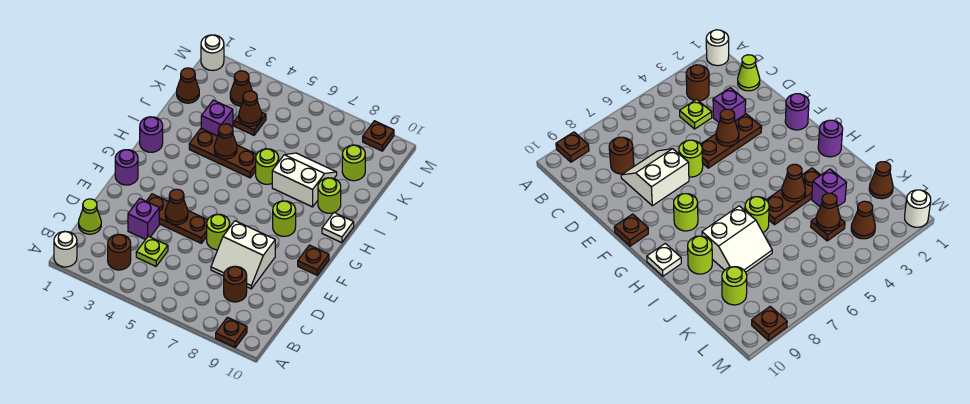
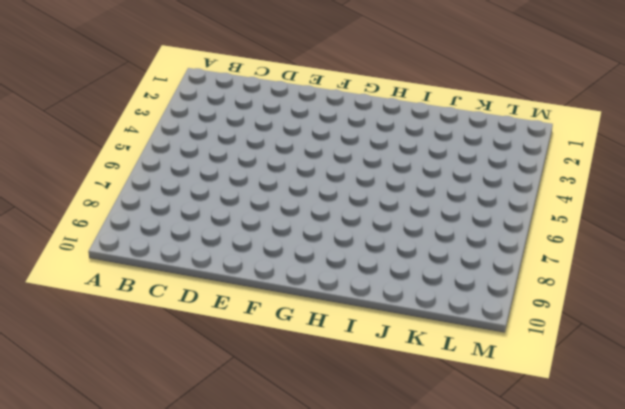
none -> white 1x1 round brick [54,231,77,267]
none -> brown 1x1 plate [216,317,247,347]
none -> brown 1x1 round brick [108,234,131,270]

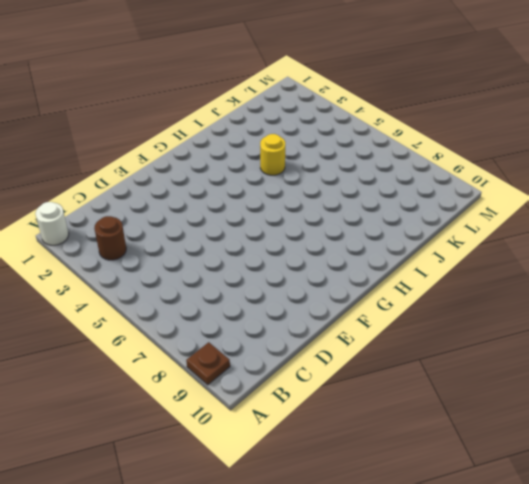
yellow 1x1 round brick [260,134,285,175] -> brown 1x3 plate [189,128,257,178]
none -> lime 1x1 cone [79,199,101,234]
none -> lime 1x1 plate [136,236,168,266]
none -> brown 1x1 round brick [224,266,247,302]

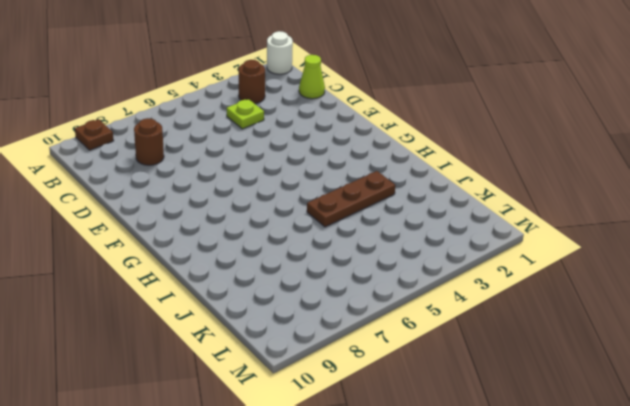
none -> purple 1x1 brick [128,199,159,240]
none -> white 2x2 slope [211,221,275,289]
none -> brown 1x3 plate [147,194,207,243]

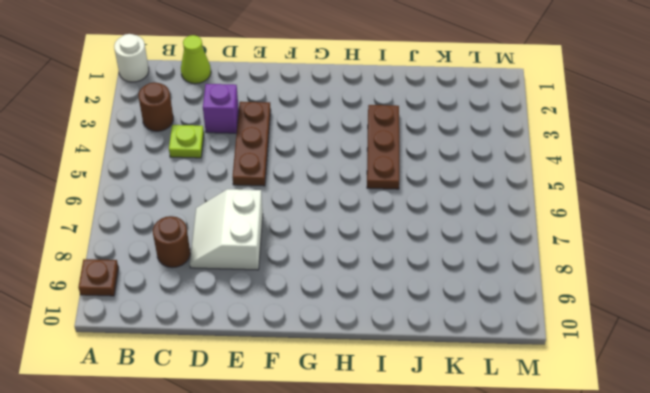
none -> lime 1x1 round brick [207,214,230,250]
none -> purple 1x1 round brick [115,150,138,185]
none -> brown 1x1 plate [298,245,329,275]

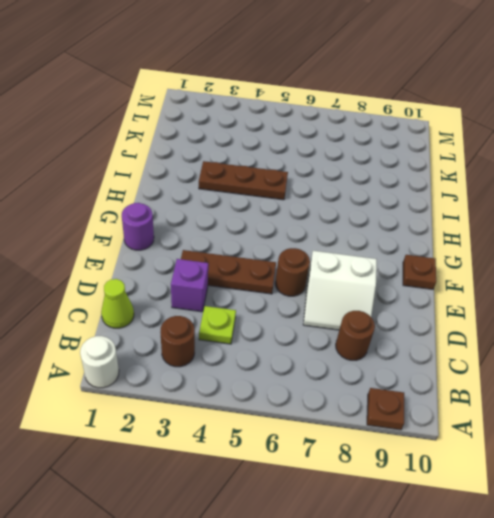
brown 1x1 round brick [275,248,310,296] -> lime 1x1 round brick [207,214,230,250]
none -> lime 1x1 round brick [273,201,296,236]
none -> purple 1x1 round brick [140,117,163,152]
none -> white 1x1 plate [322,212,354,243]

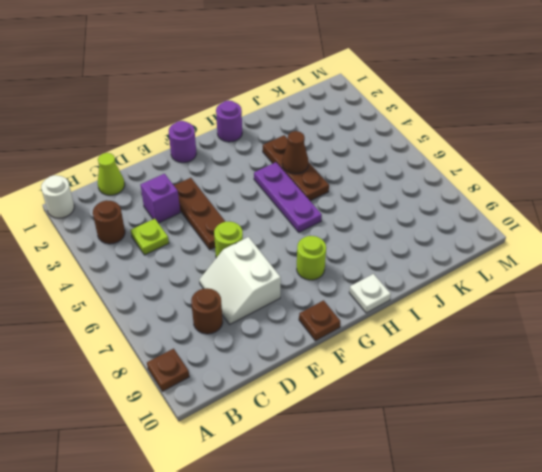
purple 1x3 plate [254,162,322,232] -> none
none -> lime 1x1 round brick [256,149,279,184]
none -> white 2x2 slope [272,153,337,207]
none -> lime 1x1 round brick [318,178,341,213]

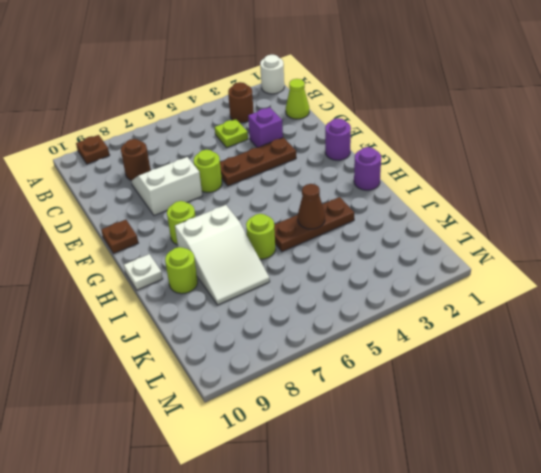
white 2x3 slope [175,205,270,305] -> white 2x2 slope [272,153,337,207]
none -> purple 1x1 brick [201,100,233,136]
none -> brown 1x1 cone [177,68,199,103]
none -> brown 1x1 plate [234,112,266,135]

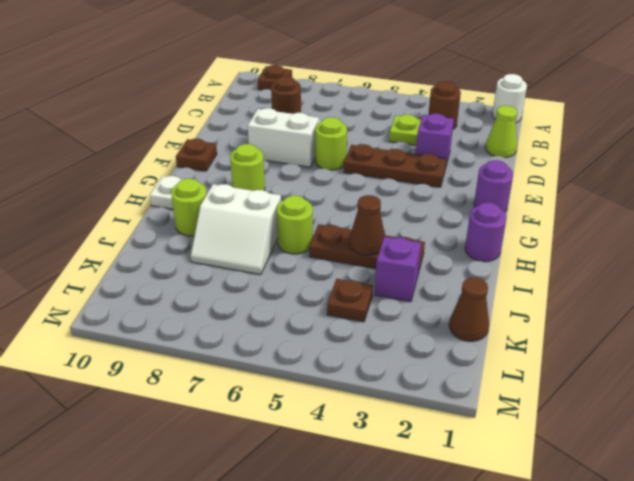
none -> lime 1x1 round brick [342,145,365,181]
none -> brown 1x1 cone [230,71,252,106]
none -> white 1x1 round brick [201,35,224,70]

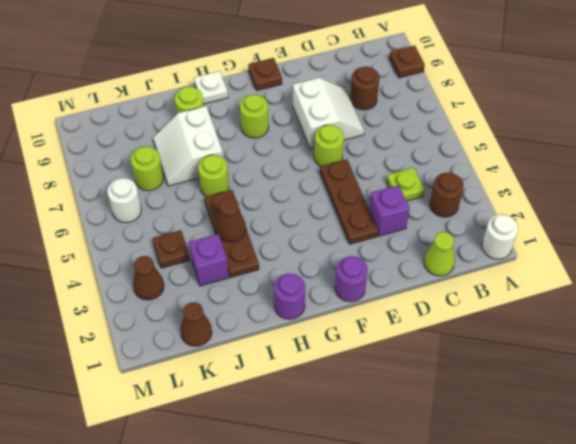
lime 1x1 round brick [131,146,163,191] -> lime 1x1 round brick moved to [342,145,365,181]
white 1x1 round brick [107,178,141,223] -> white 1x1 round brick moved to [201,35,224,70]
none -> brown 1x1 plate [363,121,394,151]
none -> brown 1x1 cone [165,189,188,225]
none -> brown 1x1 cone [239,91,262,126]

